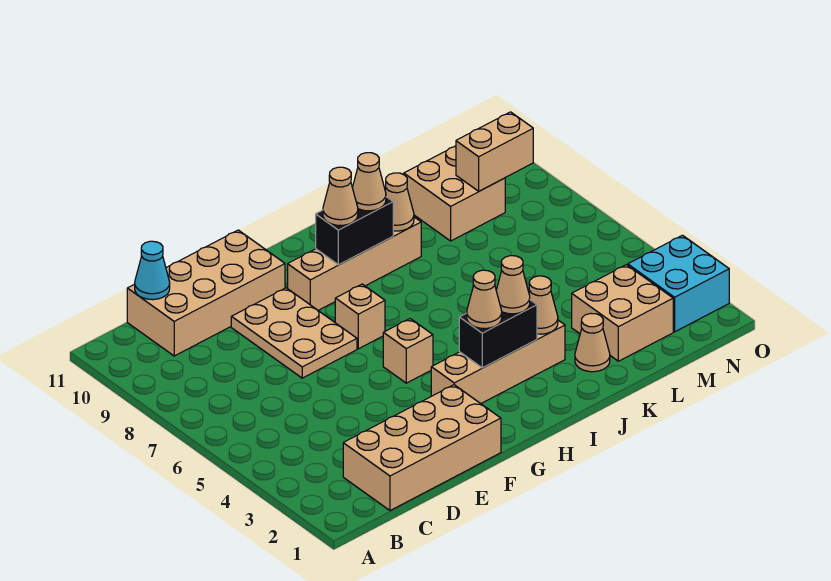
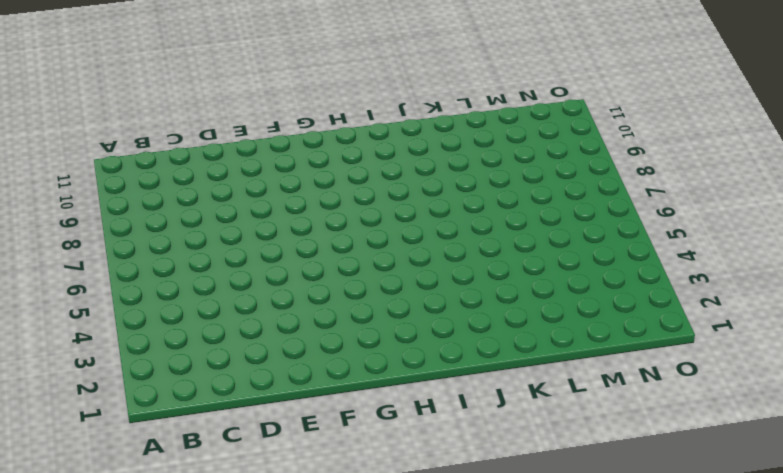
none -> tan 2x4 brick [343,385,501,511]
none -> tan 2x4 brick [127,230,285,356]
none -> tan 2x3 plate [231,288,357,378]

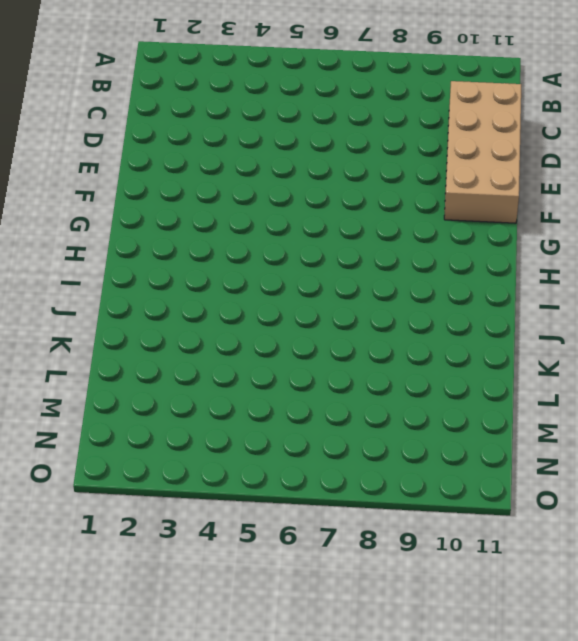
none -> tan 2x4 brick [343,385,501,511]
none -> tan 2x3 plate [231,288,357,378]
none -> tan 1x4 brick [431,320,565,404]

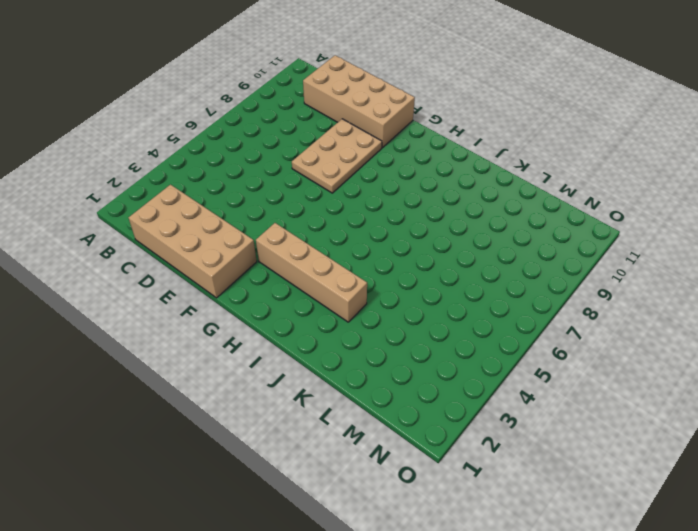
none -> tan 1x1 brick [383,319,433,383]
none -> tan 1x1 brick [335,284,385,349]
none -> tan 1x4 brick [288,217,421,311]

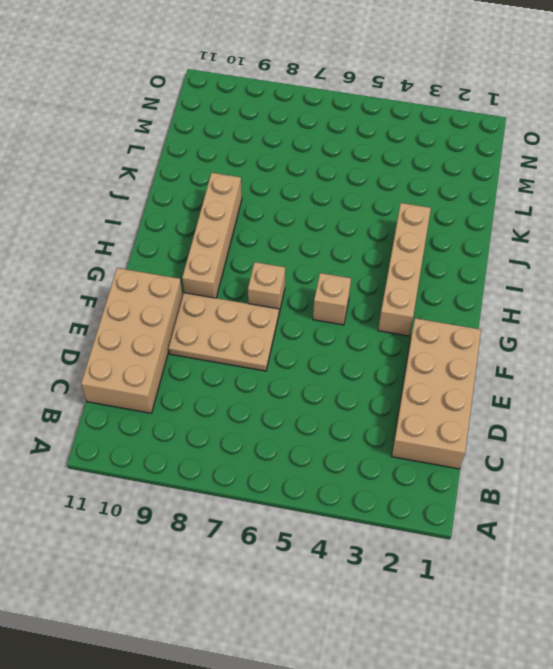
none -> tan 1x1 cone [575,313,610,372]
none -> tan 2x2 brick [572,265,673,361]
none -> tan 2x2 brick [404,146,505,241]

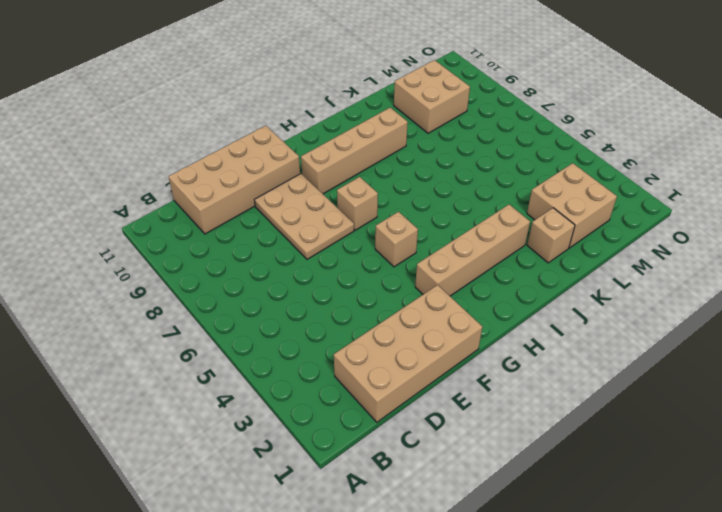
tan 1x1 brick [527,208,575,263] -> tan 1x1 cone [575,313,610,372]
none -> cyan 2x2 brick [628,235,729,332]
none -> cyan 1x1 cone [135,241,170,300]
none -> black 1x2 brick [459,300,537,368]

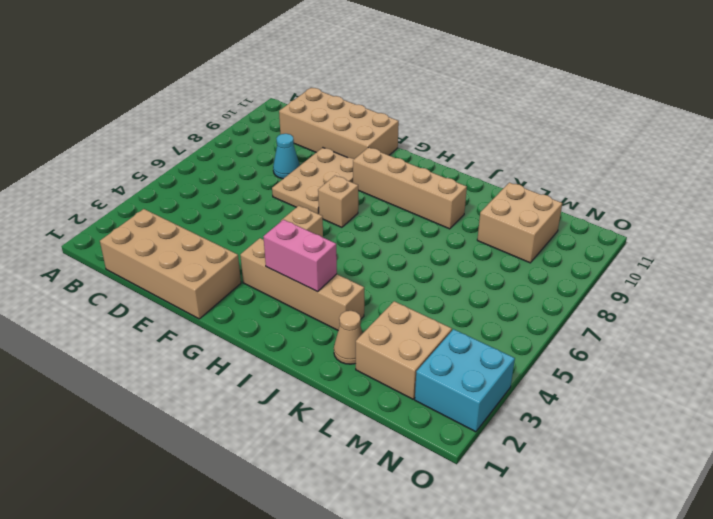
cyan 1x1 cone [273,134,300,179] -> cyan 1x1 cone moved to [135,241,170,300]
pink 1x2 brick [263,220,337,292] -> black 1x2 brick [459,300,537,368]
none -> black 1x2 brick [316,197,393,265]
none -> tan 1x1 cone [529,276,558,334]
none -> tan 1x1 cone [385,173,414,231]

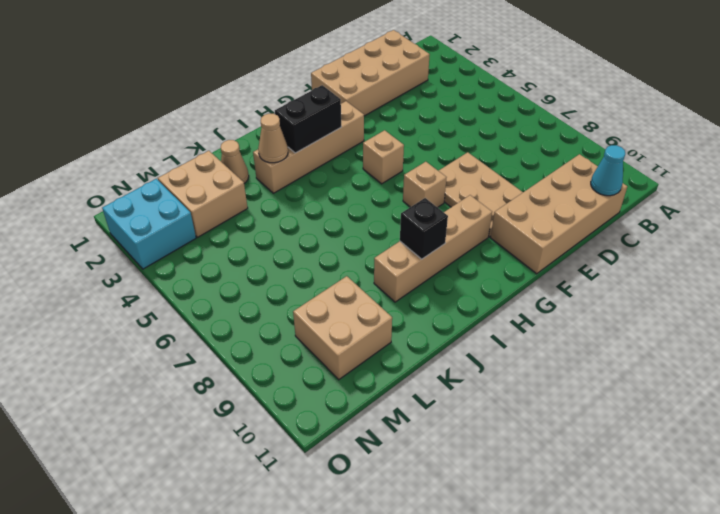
black 1x1 brick [400,198,448,259] -> black 1x2 brick [316,197,393,265]
none -> tan 1x1 cone [385,173,414,231]
none -> tan 1x2 brick [456,112,533,191]
none -> tan 1x1 cone [467,270,502,329]

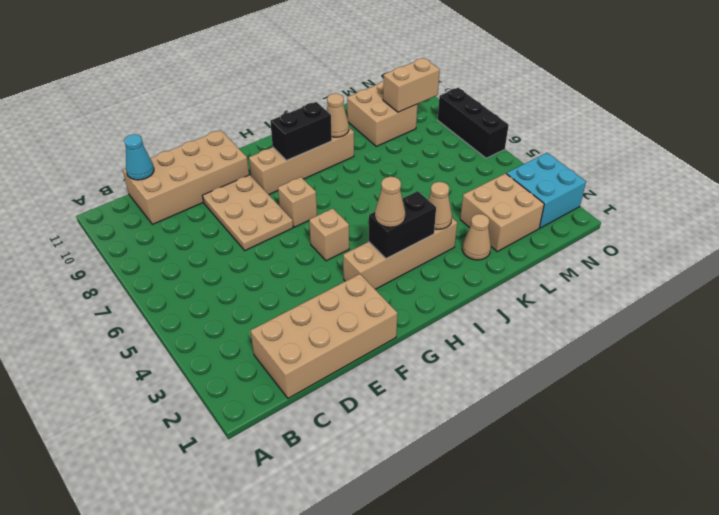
black 1x3 brick [438,88,509,158] -> none
none -> tan 1x1 cone [323,167,358,225]
none -> tan 1x1 cone [496,256,530,314]
none -> tan 1x1 cone [352,153,386,211]

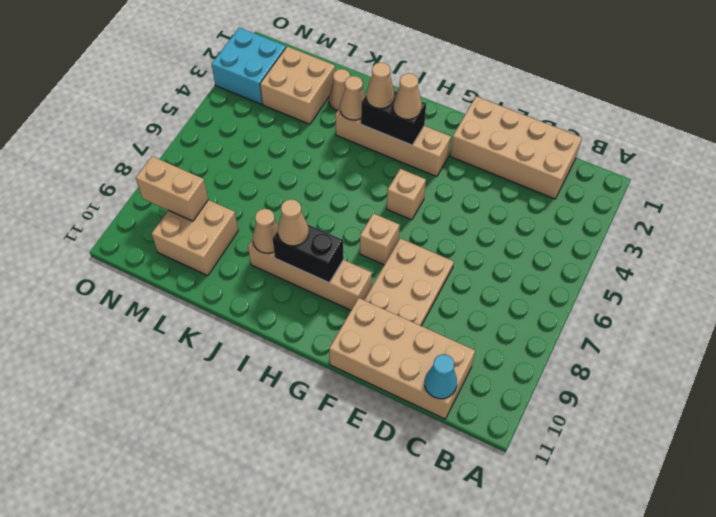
none -> tan 1x1 cone [323,167,358,225]

